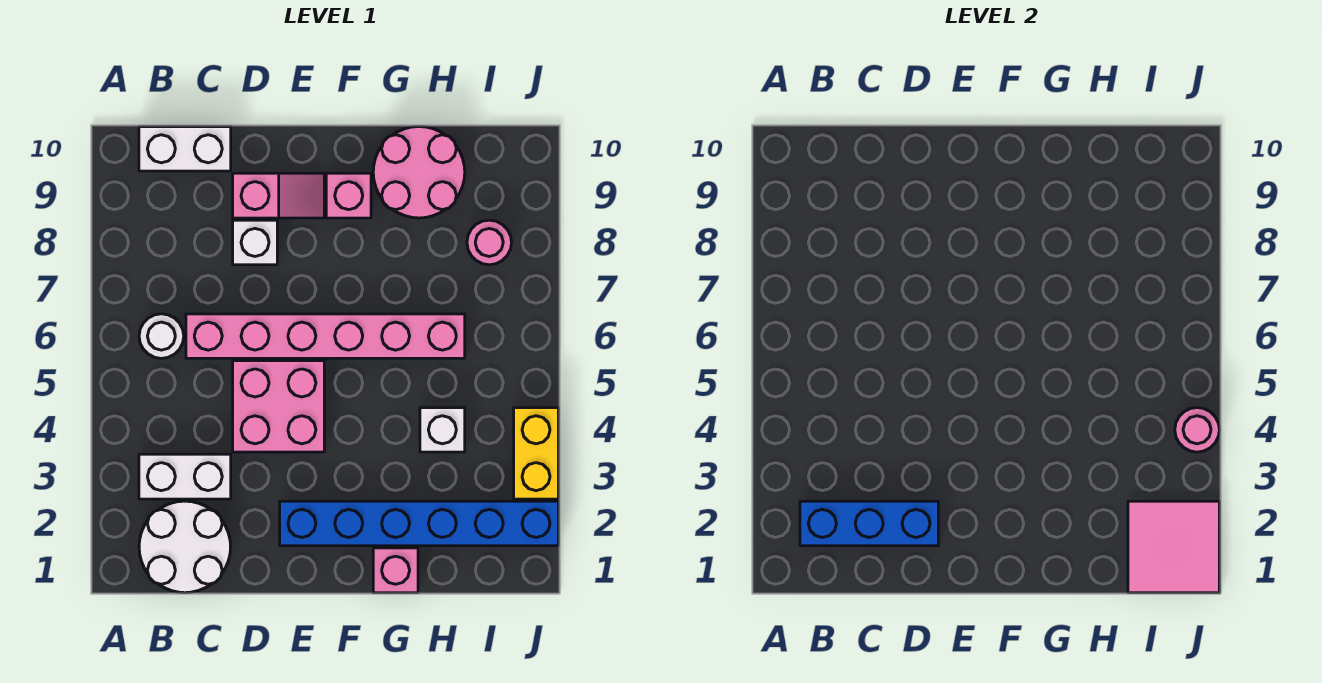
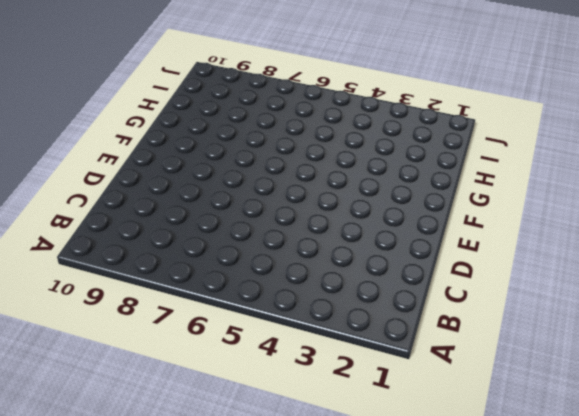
none -> white 2x2 round brick [139,501,231,593]
none -> white 1x2 brick [139,454,231,499]
none -> white 1x1 round brick [139,314,184,358]

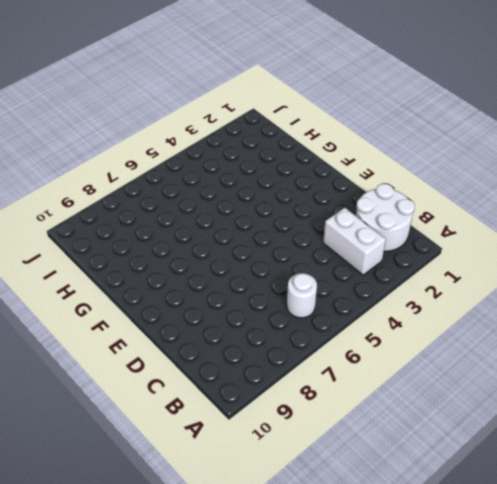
none -> white 1x2 brick [139,127,231,171]
none -> pink 1x6 brick [186,314,465,358]
none -> pink 2x2 brick [233,361,324,452]

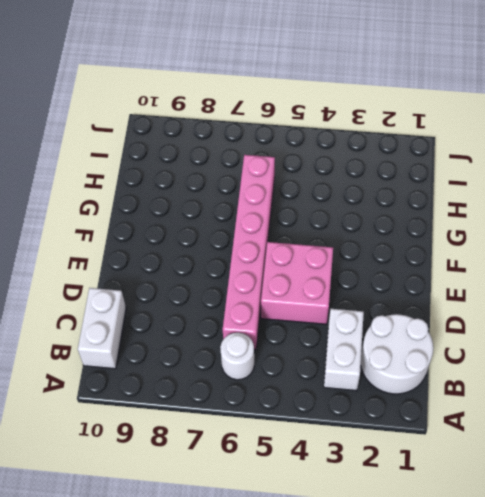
none -> white 1x1 brick [233,220,277,265]
none -> pink 1x2 slope [233,173,324,218]
none -> blue 1x6 brick [280,501,558,546]

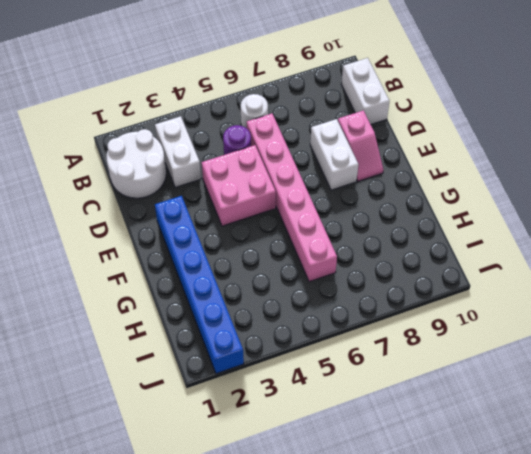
purple 1x1 round brick [223,125,251,155] -> none
white 1x2 brick [310,119,359,190] -> white 1x1 brick [233,220,277,265]
none -> pink 1x1 brick [326,173,371,218]
none -> pink 1x1 brick [373,548,418,593]
none -> pink 2x2 round brick [373,127,465,218]

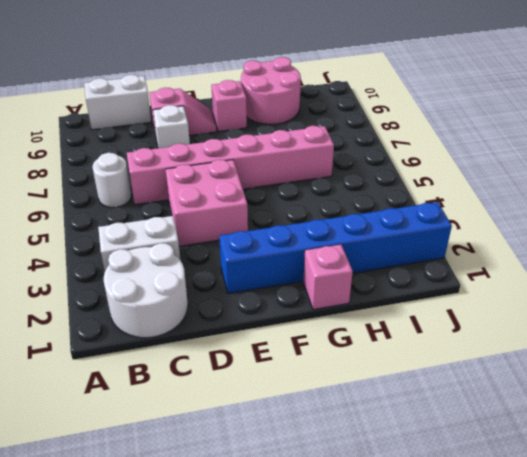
none -> white 1x1 brick [420,408,465,452]
none -> pink 1x1 round brick [467,220,512,265]
none -> yellow 1x2 brick [514,408,558,499]

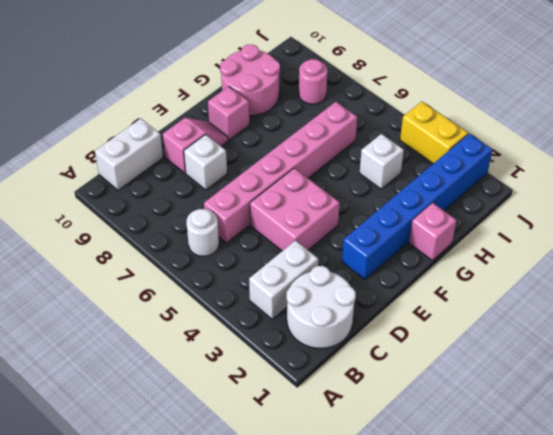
none -> blue 1x3 brick [800,501,938,546]
none -> pink 2x2 tile [1128,501,1219,593]
none -> pink 1x1 round brick [1175,408,1219,452]

